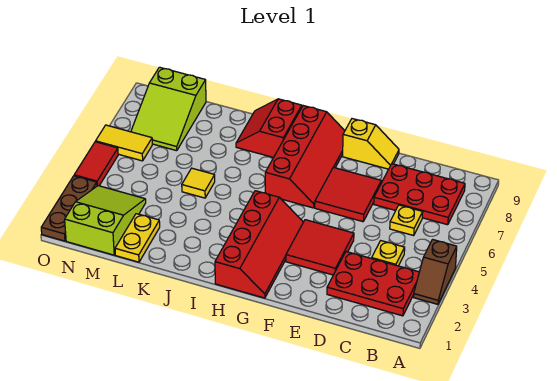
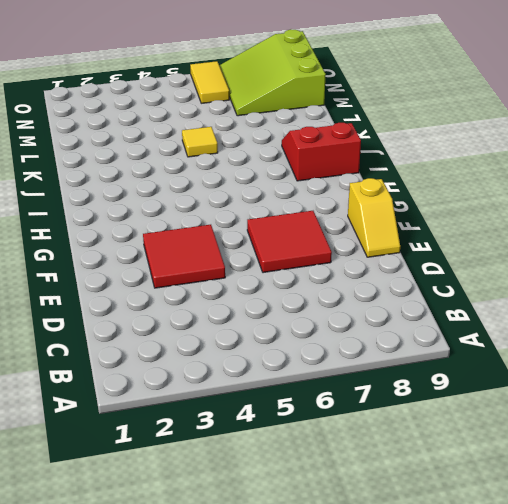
lime 3x3 slope [219,29,326,116] -> lime 2x3 slope [131,67,206,151]
none -> brown 1x2 slope [414,240,457,304]
none -> red 2x3 plate [327,252,419,316]
none -> red 2x3 plate [374,164,465,225]

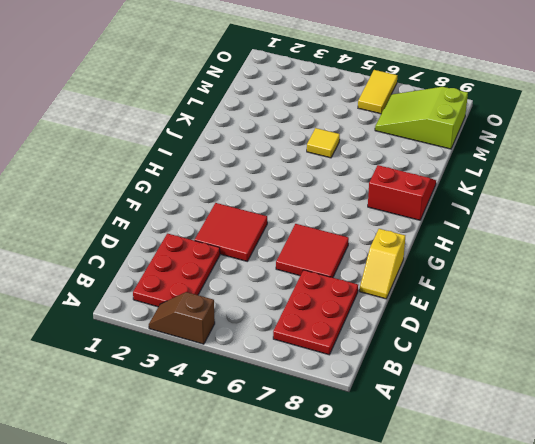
none -> yellow 1x1 plate [372,241,405,266]
none -> yellow 1x1 plate [390,205,423,235]
none -> red 2x4 slope [215,191,303,298]

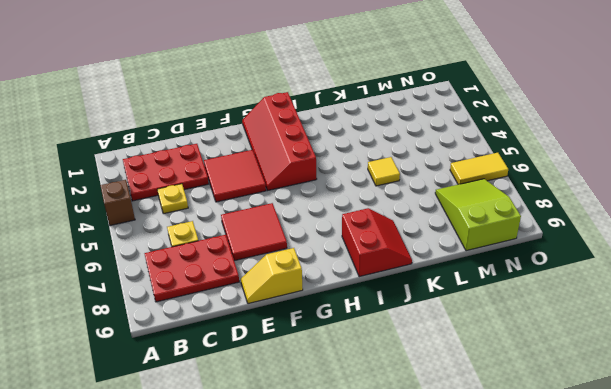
none -> red 2x4 slope [265,106,345,208]
none -> yellow 1x2 plate [115,214,160,262]
none -> lime 2x3 slope [65,186,146,255]

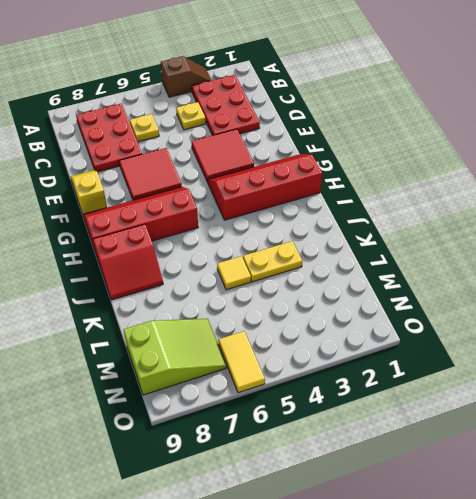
yellow 1x2 plate [243,241,302,282] -> yellow 1x2 plate moved to [115,214,160,262]
none -> lime 2x3 slope [65,186,146,255]
none -> brown 1x3 plate [41,176,97,241]
none -> red 1x2 tile [74,142,118,186]

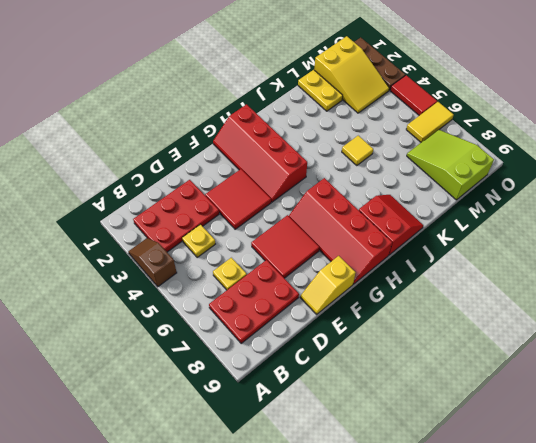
yellow 2x3 slope [314,36,389,113] -> lime 2x3 slope [65,186,146,255]

